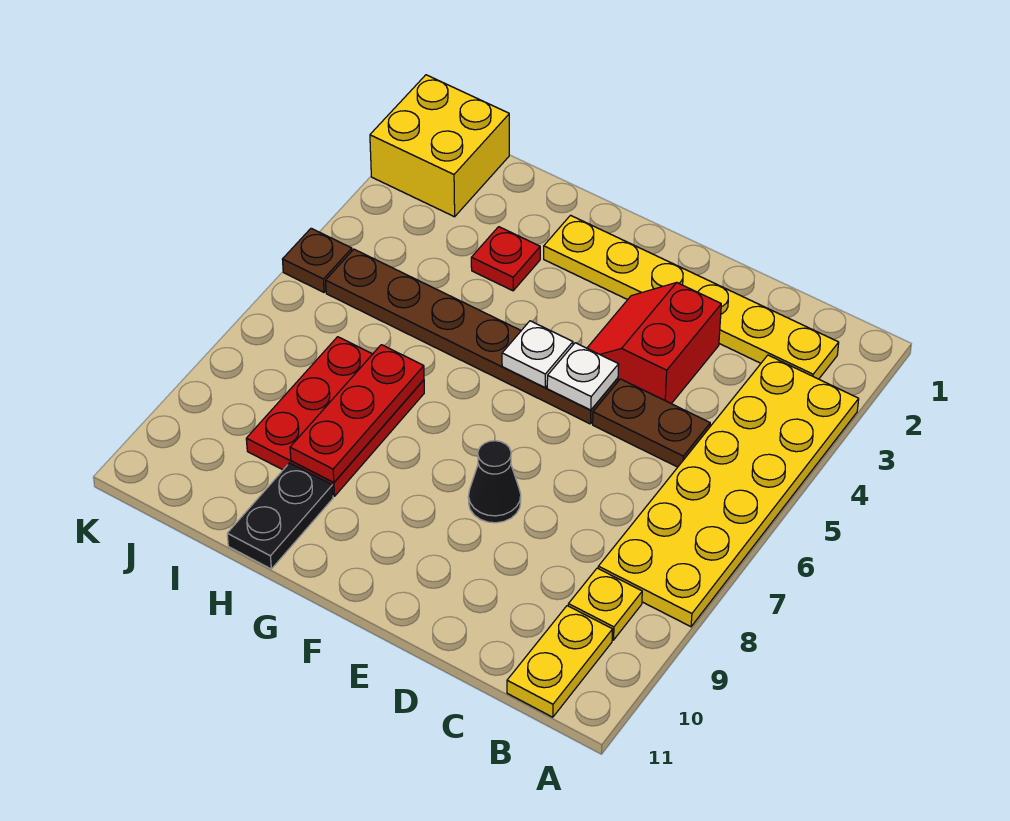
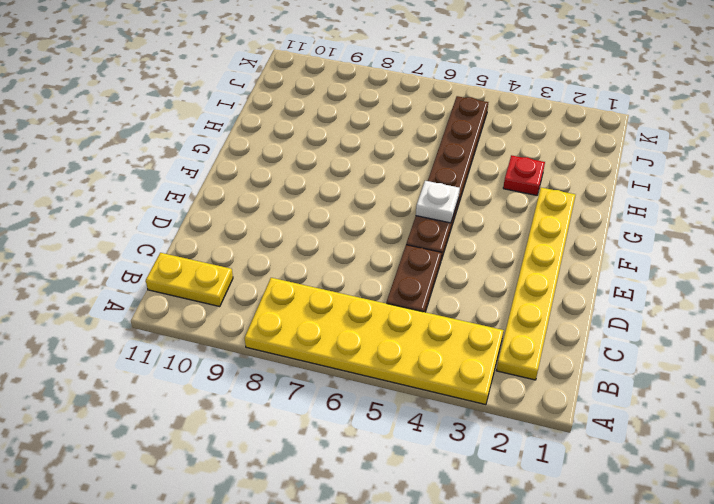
none -> yellow 1x1 plate [568,568,642,640]
none -> red 2x2 slope [587,283,721,404]
none -> black 1x1 cone [468,441,521,523]

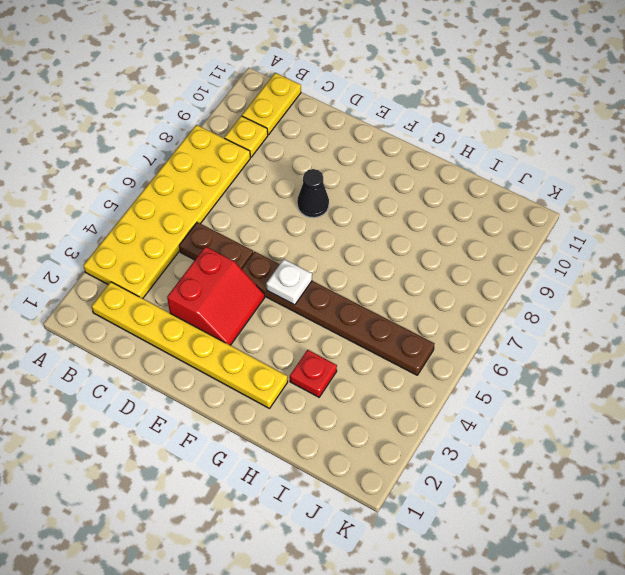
none -> red 2x3 plate [246,337,424,496]
none -> black 1x2 plate [227,463,333,569]
none -> yellow 2x2 brick [370,75,509,217]

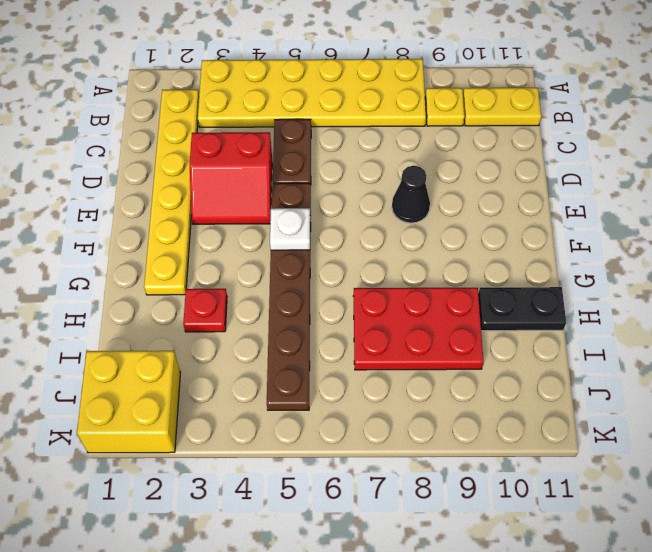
none -> brown 1x1 plate [282,228,352,292]
none -> white 1x1 plate [547,343,619,410]
none -> red 1x3 plate [290,345,424,483]

